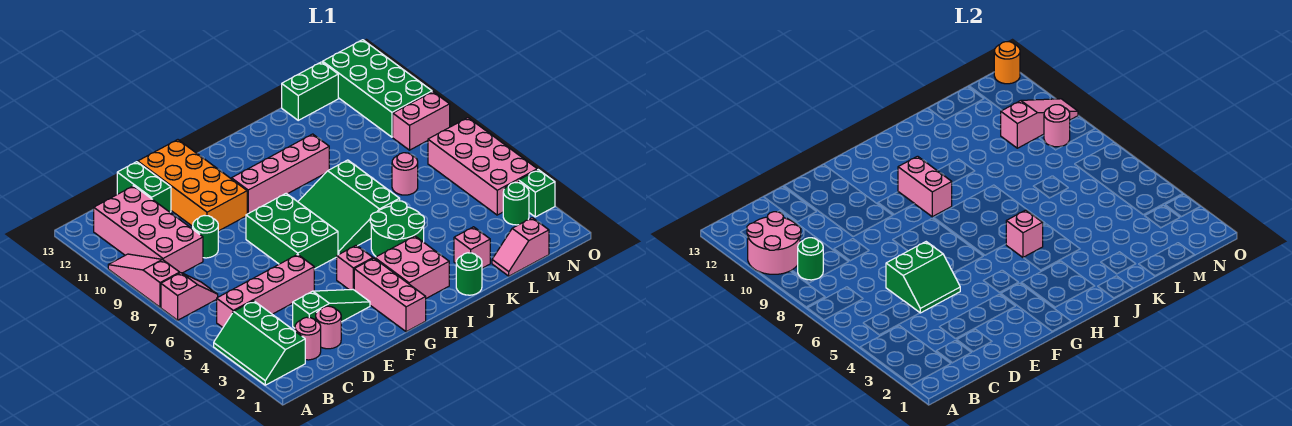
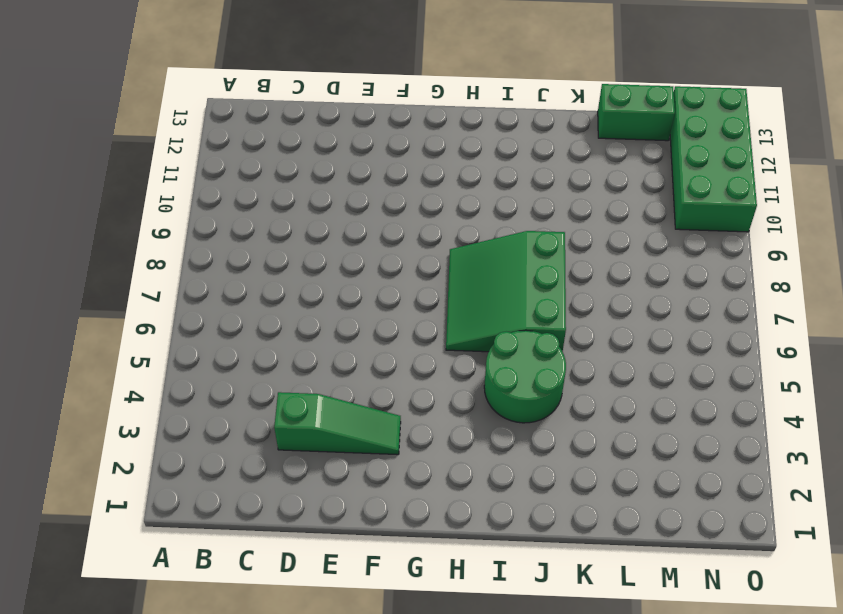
none -> green 2x3 slope [214,301,305,385]
none -> pink 1x2 slope [161,273,218,320]
none -> pink 1x3 slope [108,254,180,307]
none -> pink 1x4 brick [217,254,314,327]

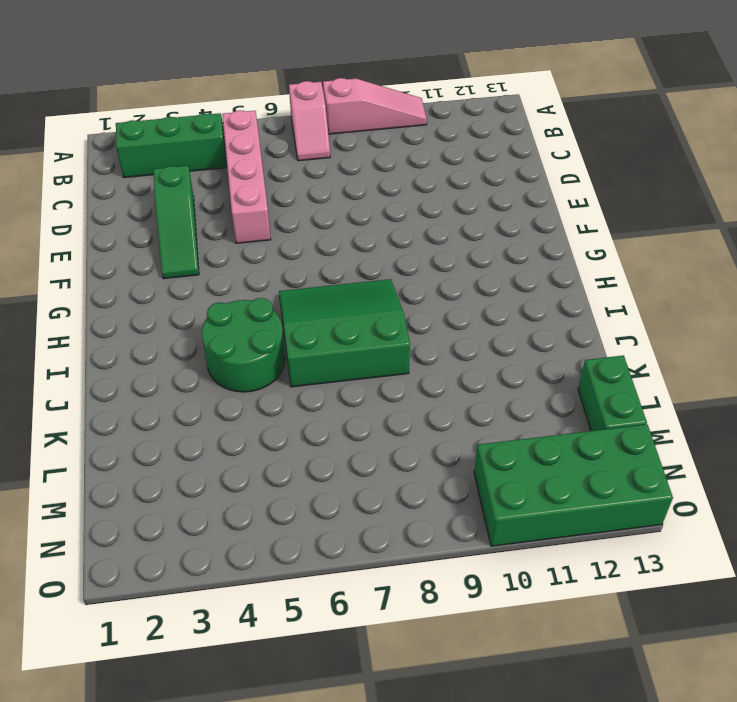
none -> pink 2x4 brick [94,186,203,273]
none -> pink 1x1 round brick [295,317,321,360]
none -> pink 1x1 round brick [316,306,341,349]
none -> green 1x1 round brick [193,216,218,258]

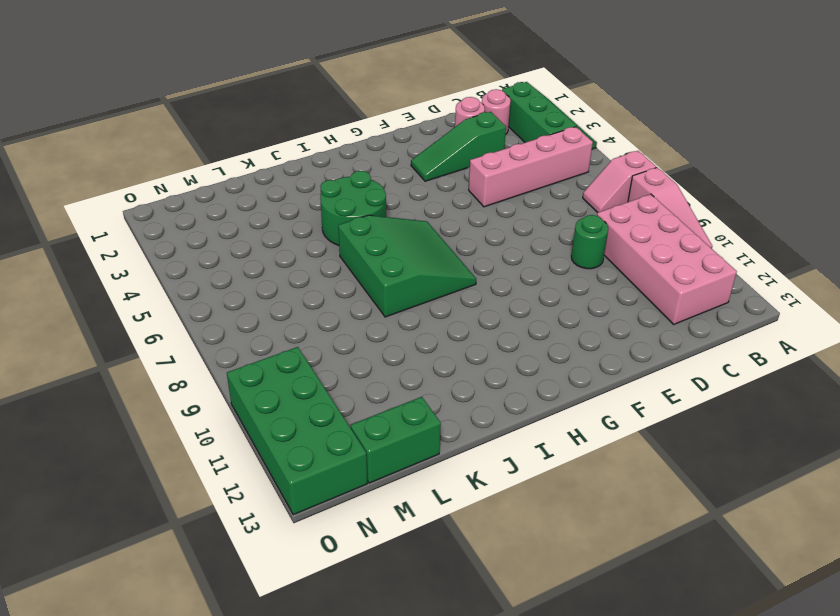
none -> green 1x2 brick [117,162,171,212]
none -> orange 2x4 brick [138,140,247,231]
none -> green 2x3 brick [246,193,338,269]
none -> pink 1x3 brick [354,258,426,332]

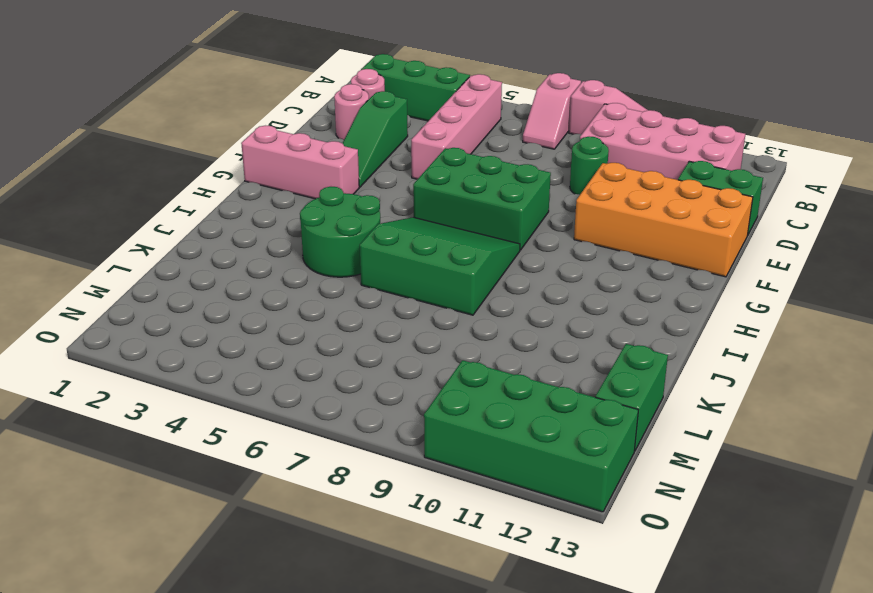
none -> pink 1x1 brick [337,245,373,290]
none -> pink 1x4 brick [231,134,329,214]
none -> pink 2x2 brick [375,236,449,298]
none -> green 1x1 round brick [456,253,482,295]

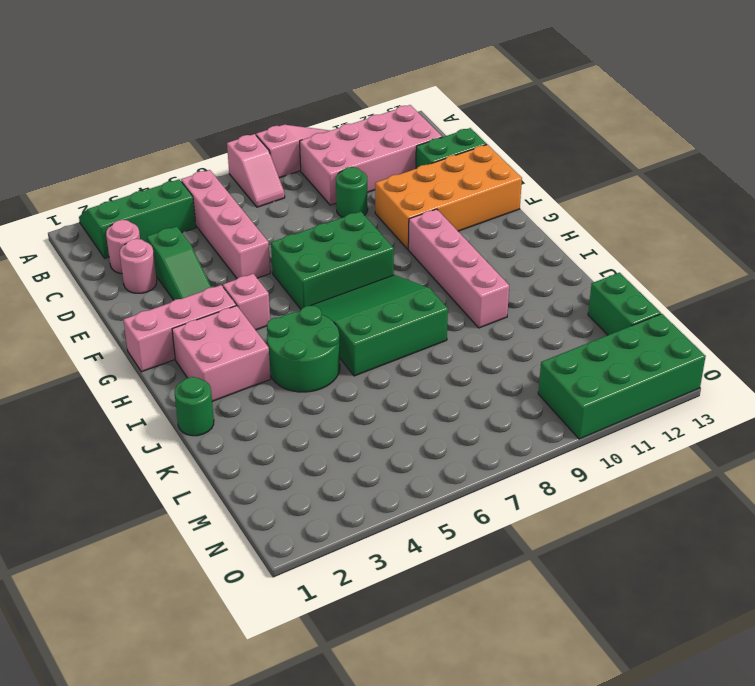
none -> pink 1x1 brick [454,227,490,268]
none -> pink 1x2 slope [492,218,549,276]
none -> pink 1x1 round brick [392,153,418,195]
none -> green 1x1 round brick [503,183,529,225]

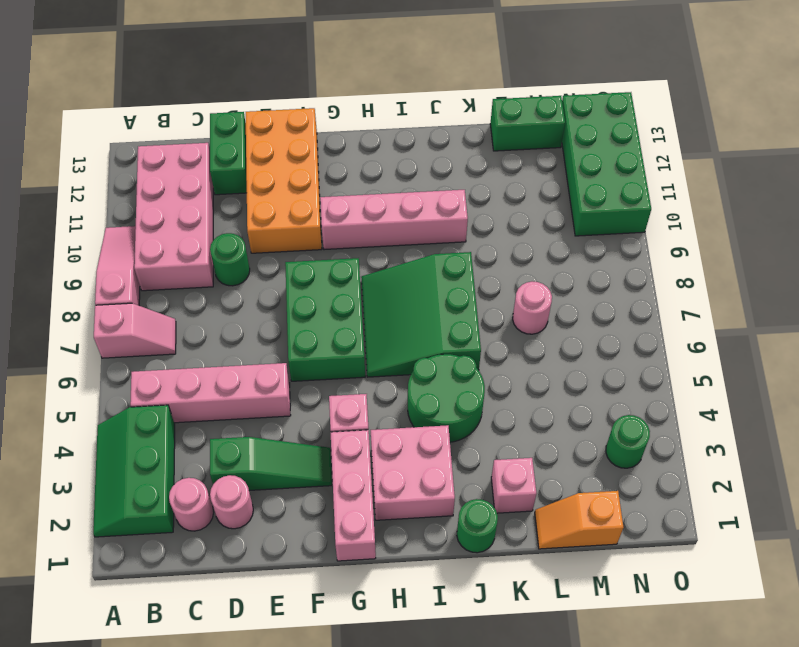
orange 1x2 slope [535,491,624,549] -> pink 1x2 slope [492,218,549,276]
none -> pink 2x4 brick [428,118,537,215]
none -> pink 1x2 brick [393,92,450,150]
none -> green 1x1 brick [519,170,555,217]
none -> pink 2x2 round brick [747,212,801,274]

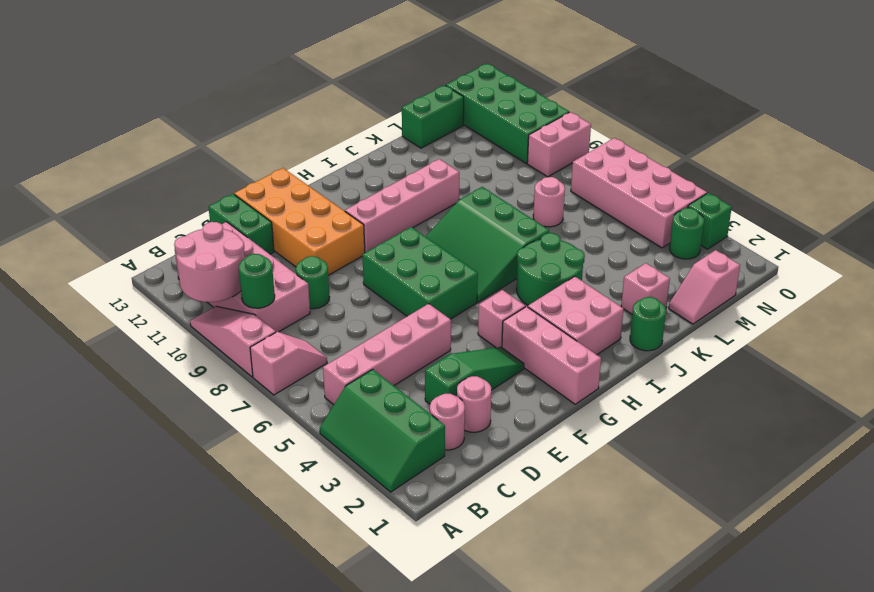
none -> green 2x2 slope [886,242,960,313]
none -> pink 1x2 brick [898,156,952,217]
none -> pink 1x1 brick [1006,210,1043,258]
none -> pink 1x3 slope [1001,99,1078,148]

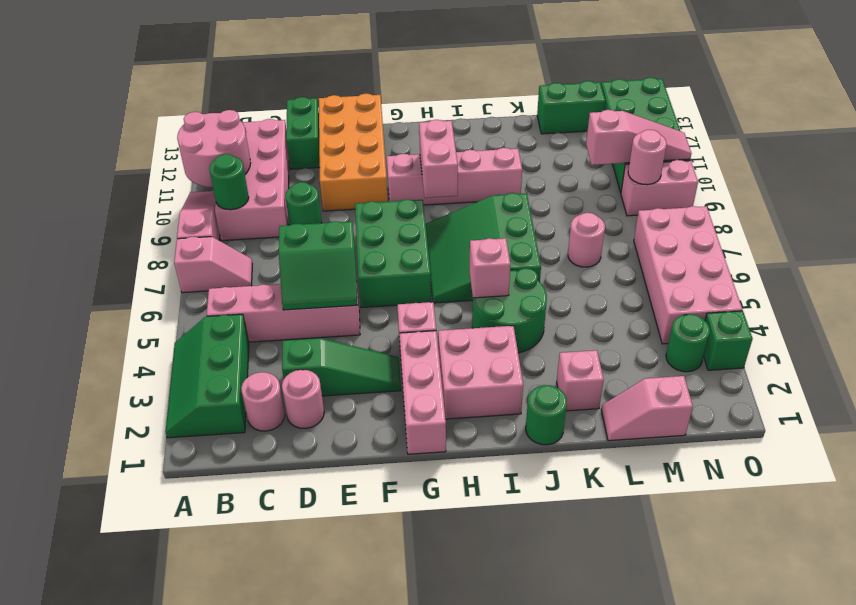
none -> orange 1x1 round brick [994,42,1020,84]

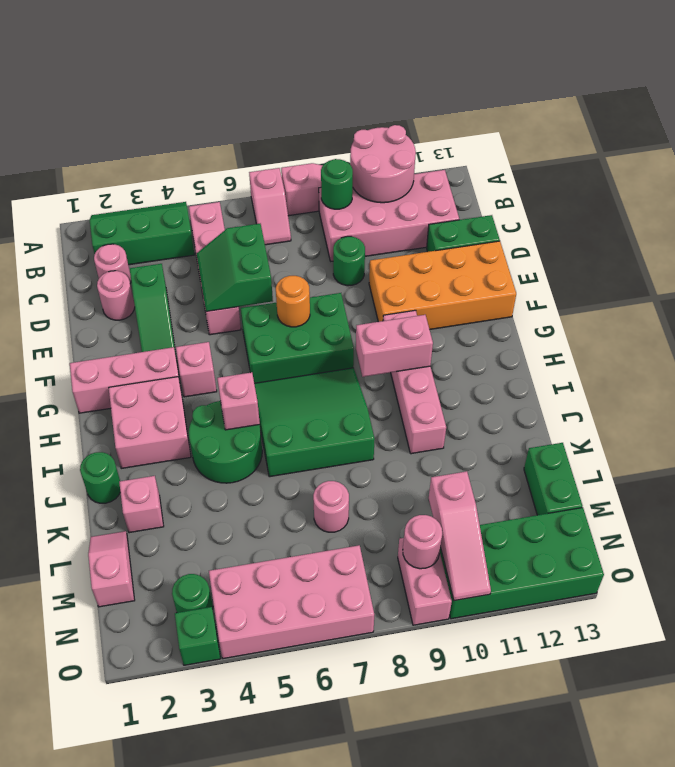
orange 1x1 round brick [276,276,310,327] -> orange 1x1 round brick moved to [994,42,1020,84]

